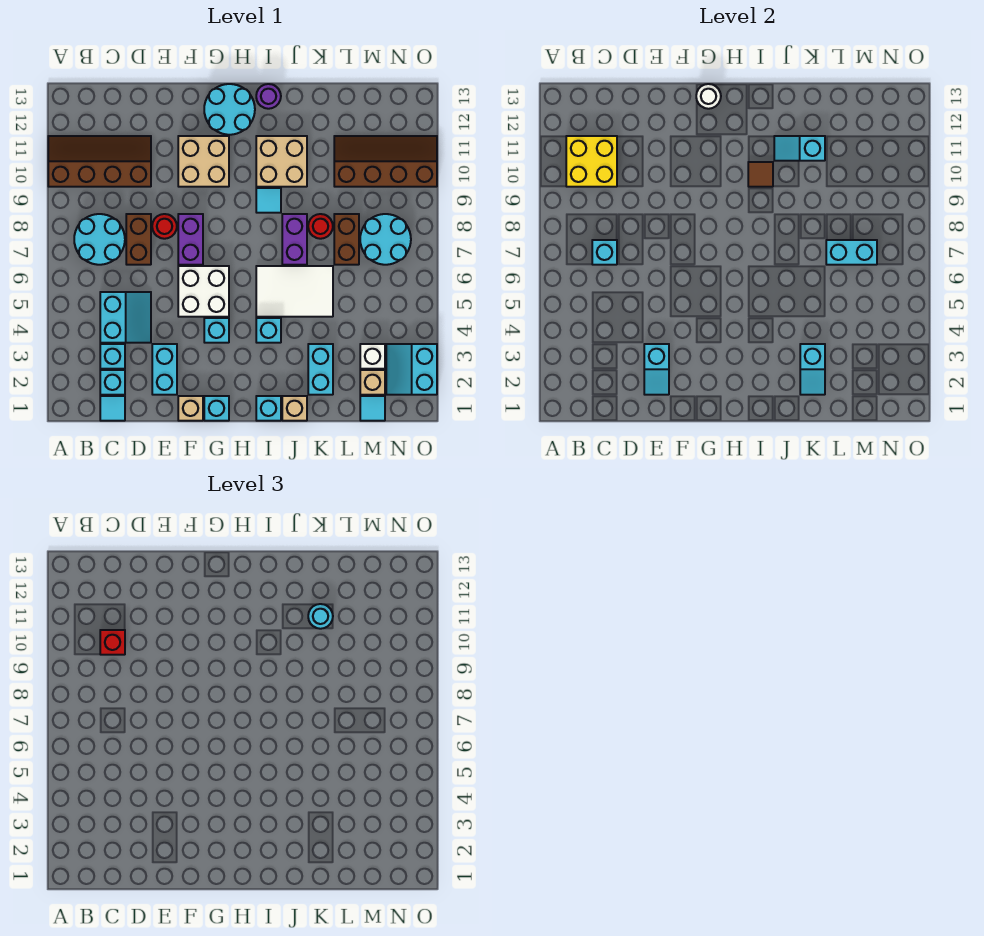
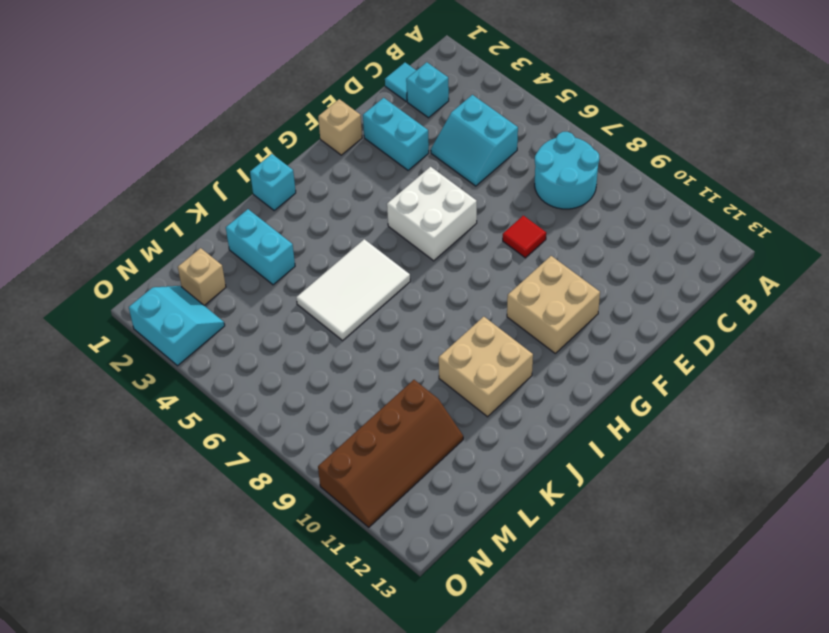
red 1x1 tile [503,216,546,258] -> red 1x1 round brick [152,214,177,239]
none -> brown 2x4 slope [48,136,151,187]
none -> cyan 1x1 brick [100,344,125,369]
none -> brown 1x2 brick [126,214,151,265]
none -> purple 1x2 brick [178,214,203,265]

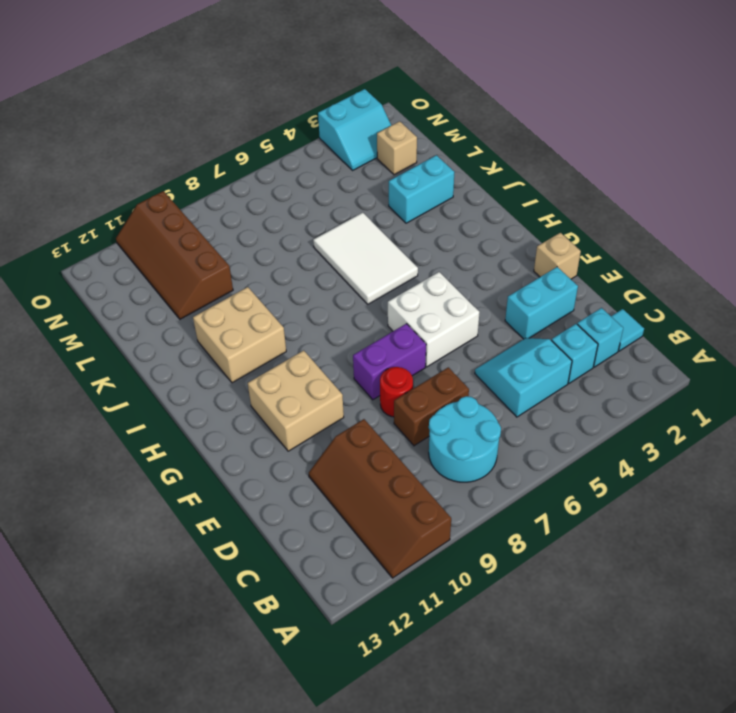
none -> cyan 1x1 brick [204,396,229,421]
none -> cyan 1x1 brick [204,318,229,343]
none -> cyan 2x2 round brick [204,84,255,135]
none -> cyan 1x1 brick [256,396,281,421]

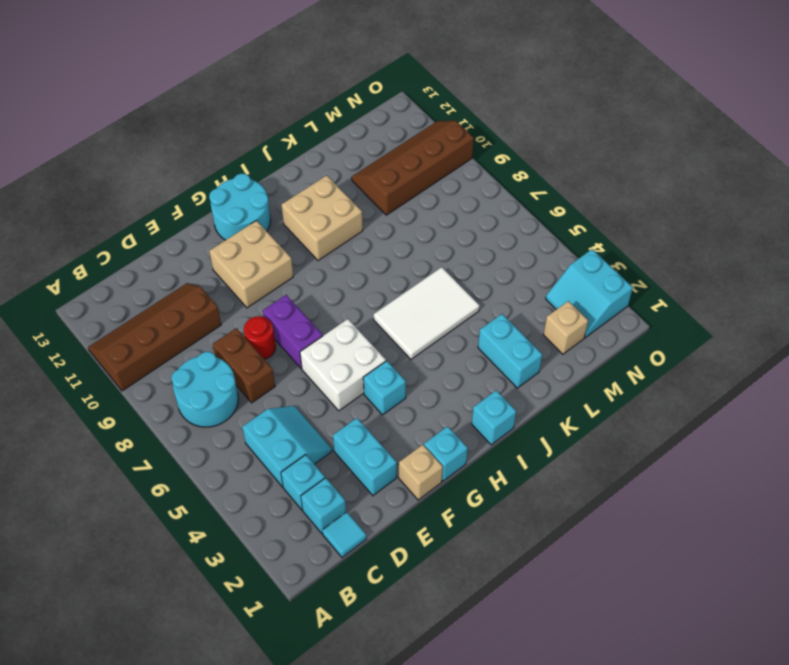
none -> cyan 1x1 brick [256,318,281,343]
none -> cyan 1x1 tile [256,188,281,213]
none -> purple 1x1 round brick [256,84,281,109]
none -> tan 1x1 brick [282,396,307,421]

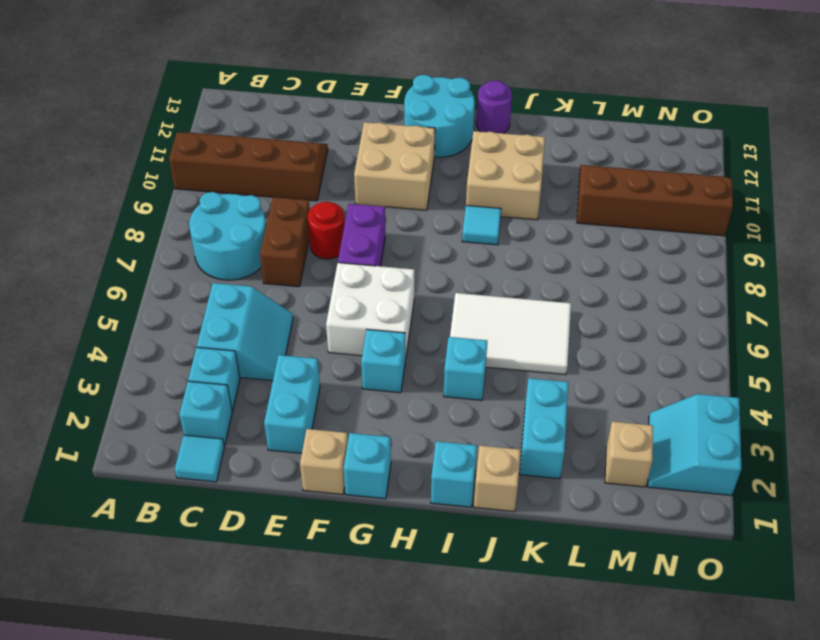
none -> purple 1x2 brick [282,214,307,265]
none -> red 1x1 round brick [308,214,333,239]
none -> brown 1x2 brick [334,214,359,265]
none -> cyan 1x1 tile [360,396,385,421]

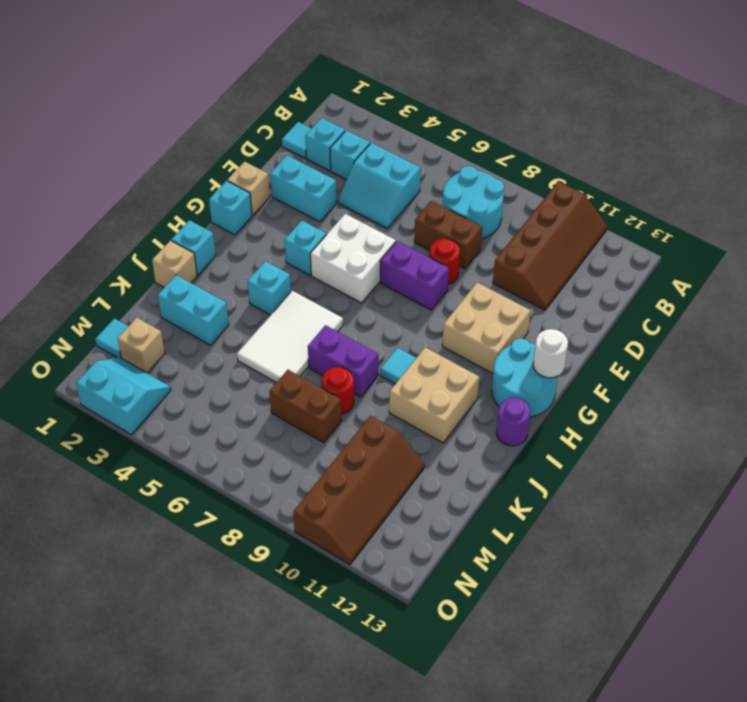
none -> white 1x1 brick [360,344,385,369]
none -> cyan 2x2 round brick [360,214,411,265]
none -> yellow 2x2 brick [566,136,617,187]
none -> cyan 1x1 brick [592,240,617,265]

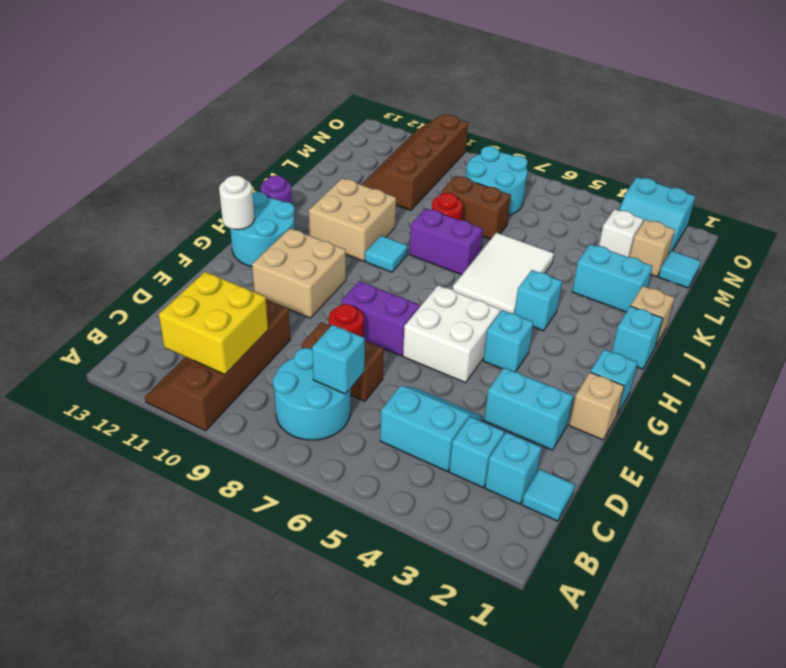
none -> cyan 1x2 slope [644,344,669,395]
none -> brown 1x1 tile [748,162,773,187]
none -> cyan 1x2 slope [774,136,825,161]
none -> cyan 1x2 slope [800,344,825,395]

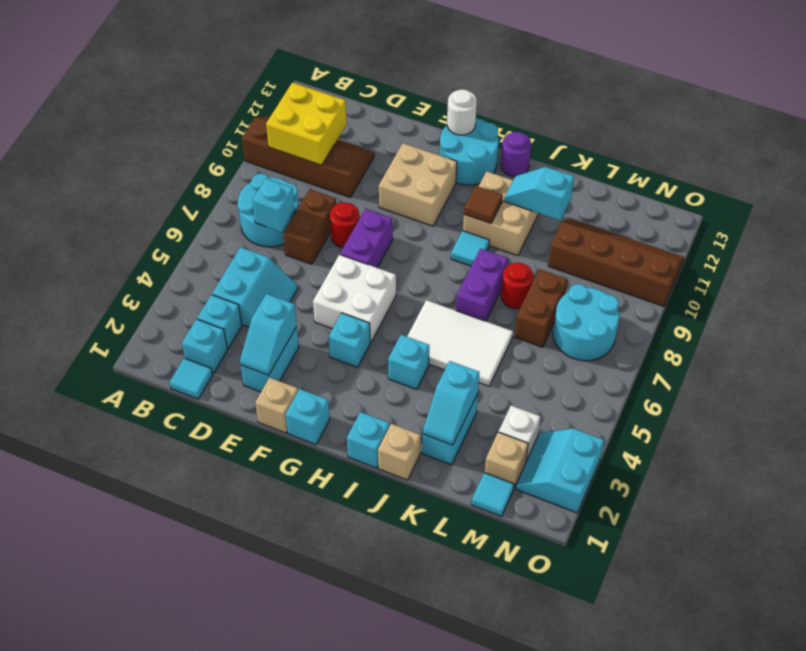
none -> cyan 1x2 brick [826,240,877,265]
none -> red 1x1 brick [100,630,125,655]
none -> cyan 1x1 round brick [308,604,333,629]

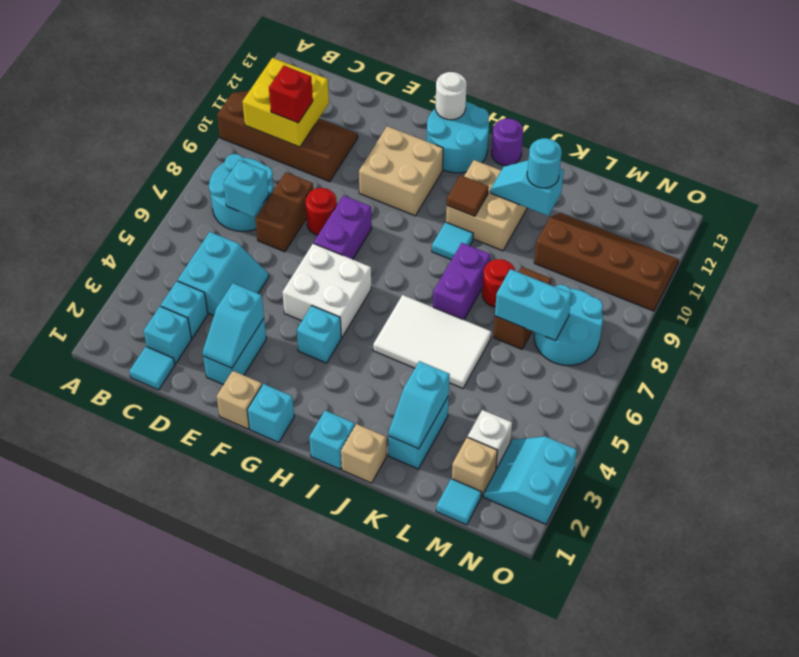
none -> cyan 1x1 brick [256,318,281,343]

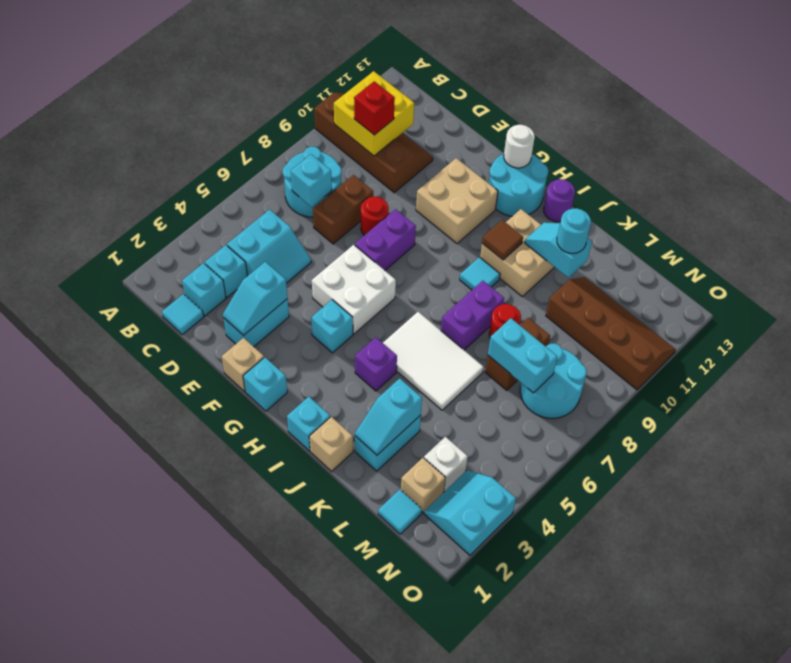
purple 1x1 brick [355,337,397,391] -> cyan 1x1 brick [256,318,281,343]

